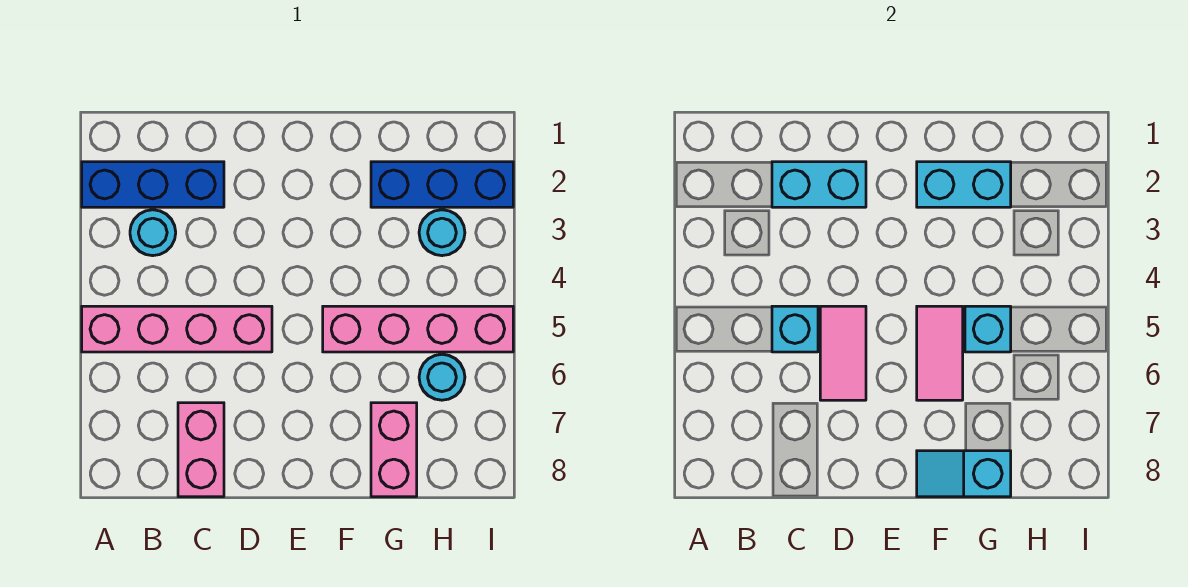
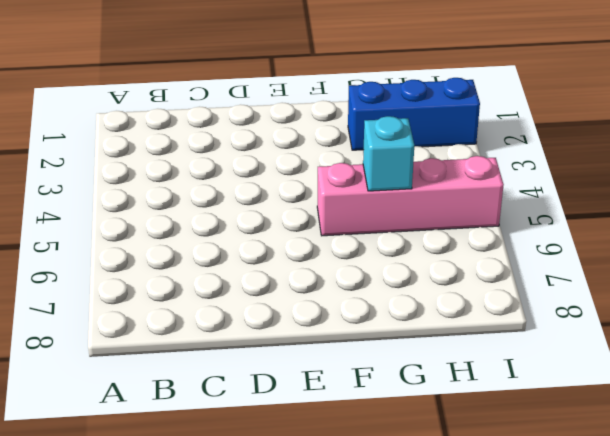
none -> blue 1x3 brick [82,162,224,207]
none -> pink 1x4 brick [82,306,272,352]
none -> cyan 1x1 round brick [130,210,176,256]

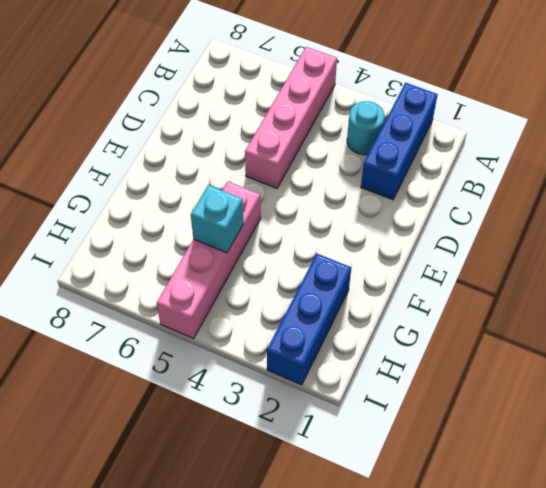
none -> pink 1x2 brick [178,403,224,497]
none -> pink 1x2 brick [371,403,417,497]
none -> cyan 1x1 round brick [419,210,465,256]

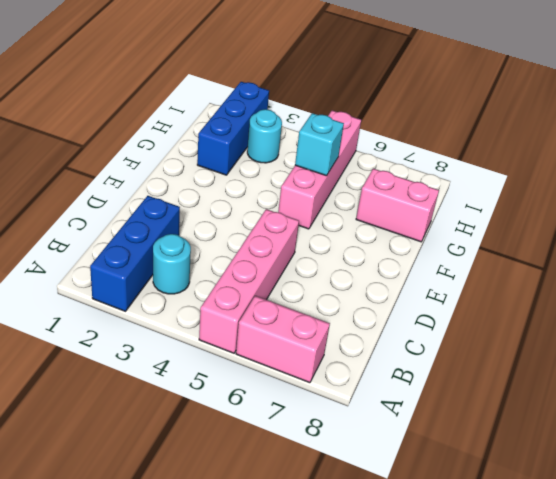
pink 1x2 brick [236,296,330,383] -> pink 1x2 brick moved to [178,403,224,497]
none -> cyan 1x1 round brick [419,354,465,400]
none -> cyan 1x2 brick [772,162,866,207]
none -> cyan 1x1 brick [772,306,818,352]

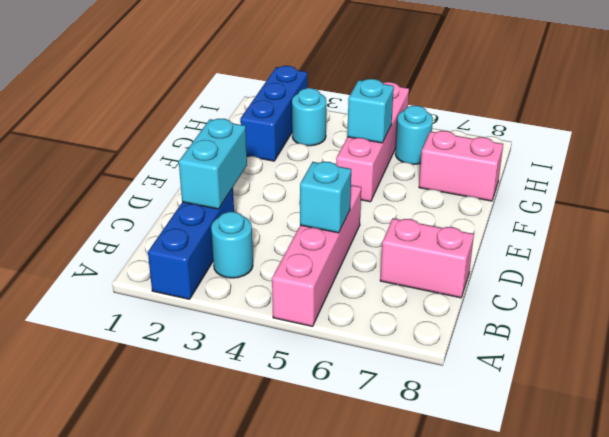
none -> pink 1x2 tile [820,306,866,400]
none -> cyan 1x2 brick [917,162,1011,207]
none -> pink 1x2 tile [917,306,963,400]

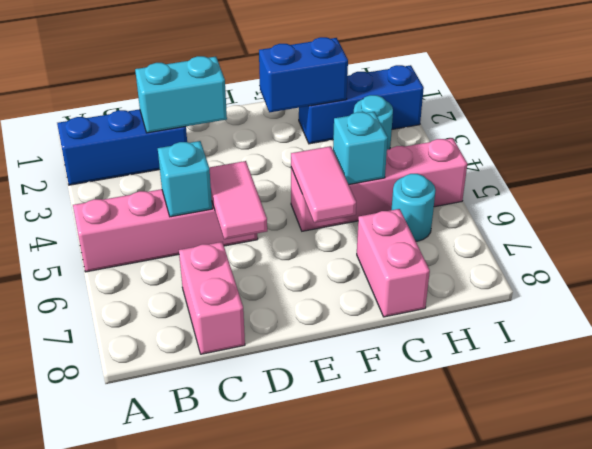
blue 1x2 brick [259,37,348,112] -> cyan 1x2 brick [917,162,1011,207]
none -> cyan 1x1 round brick [130,210,176,256]
none -> cyan 1x2 slope [917,451,1011,497]

